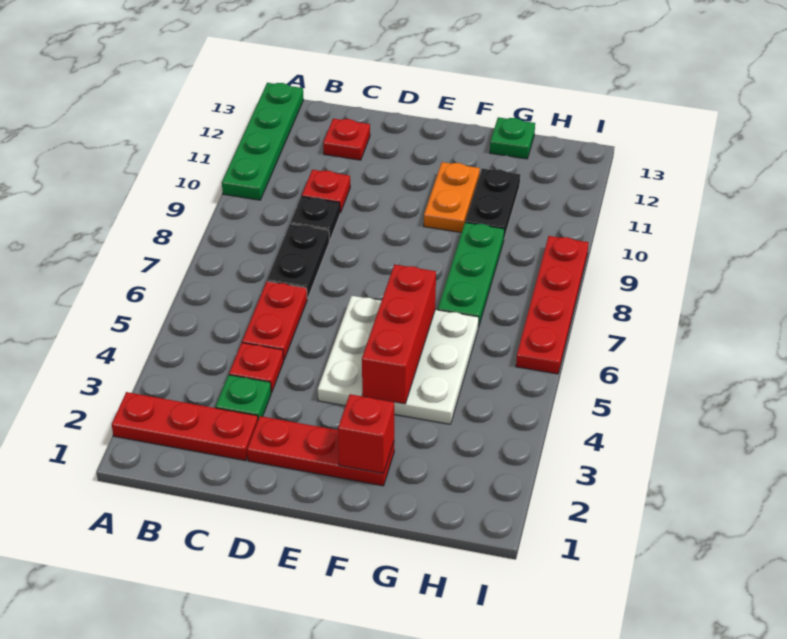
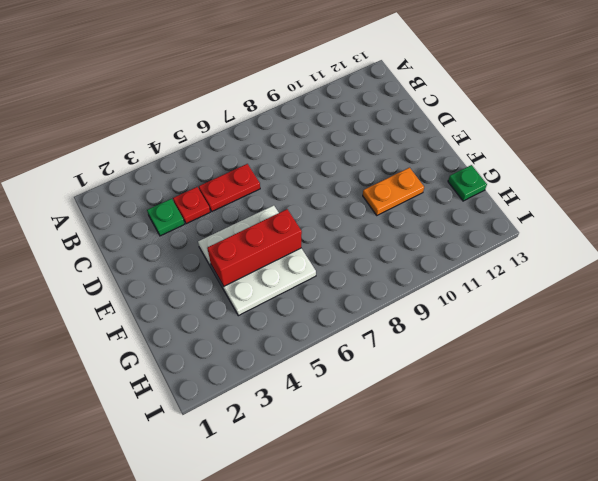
none -> red 1x3 plate [112,392,258,460]
none -> green 1x4 plate [222,83,304,200]
none -> black 1x2 plate [267,224,329,298]

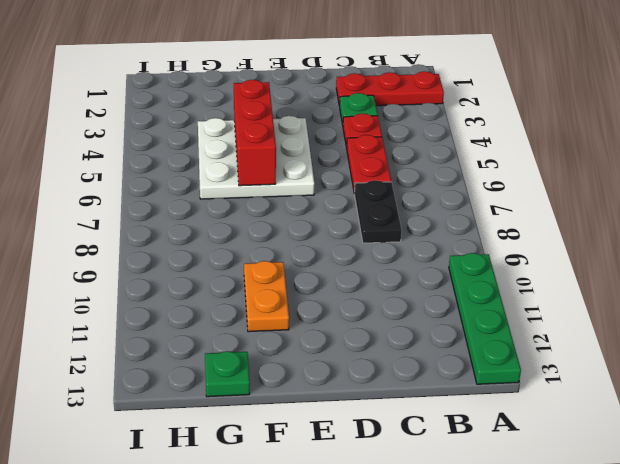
none -> black 1x1 plate [291,196,340,241]
none -> red 1x1 plate [302,170,350,213]
none -> red 1x1 plate [323,119,370,160]

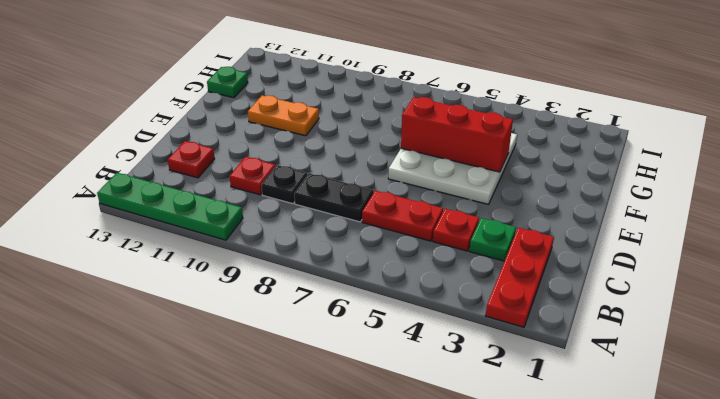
none -> red 1x3 plate [247,416,394,486]
none -> green 1x3 plate [438,223,504,327]
none -> black 1x2 plate [465,168,520,238]

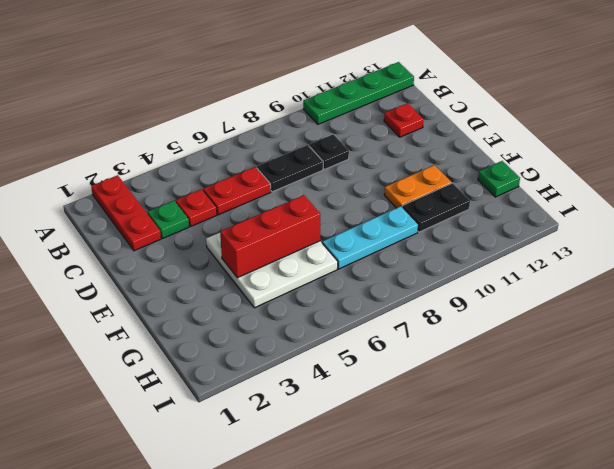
cyan 1x3 plate [322,206,418,269] -> green 1x3 plate [438,223,504,327]
none -> red 1x1 plate [302,170,350,213]
none -> red 1x3 plate [247,416,394,486]
none -> red 1x4 plate [516,236,589,374]

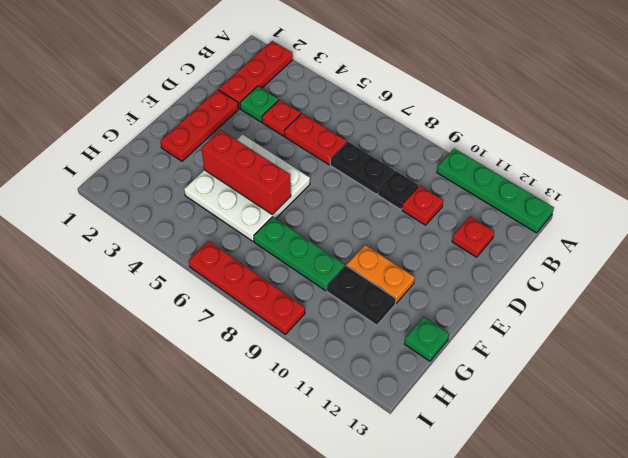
none -> red 1x1 brick [338,394,394,474]

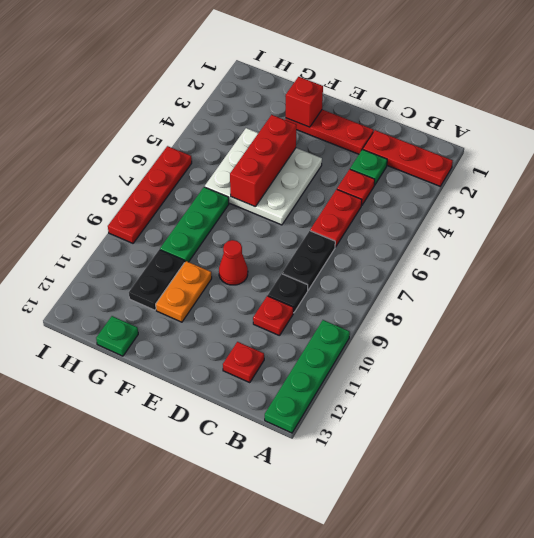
red 1x1 cone [219,240,248,285] -> none

